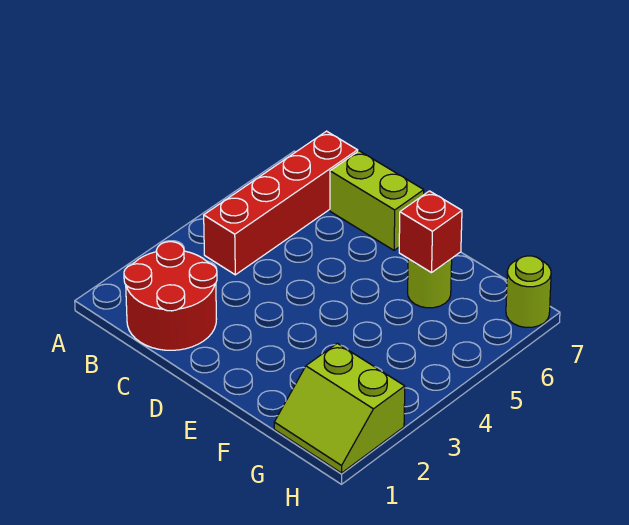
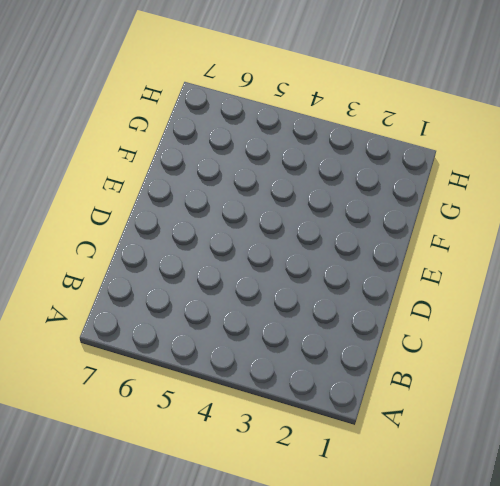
none -> red 2x2 round brick [124,242,217,350]
none -> red 1x4 brick [204,131,358,275]

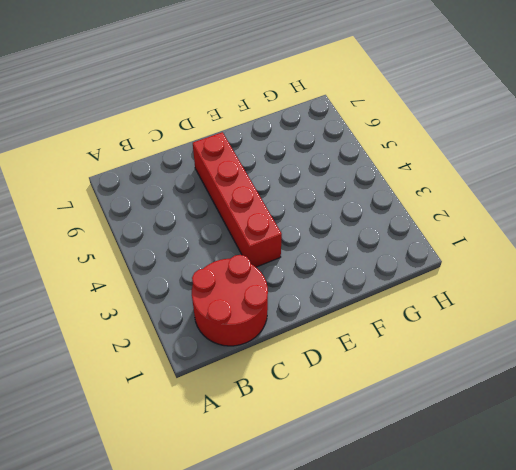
red 1x4 brick [193,132,282,267] -> red 1x4 brick moved to [204,131,358,275]
none -> lime 1x2 brick [330,151,424,250]
none -> lime 1x1 round brick [408,259,452,308]

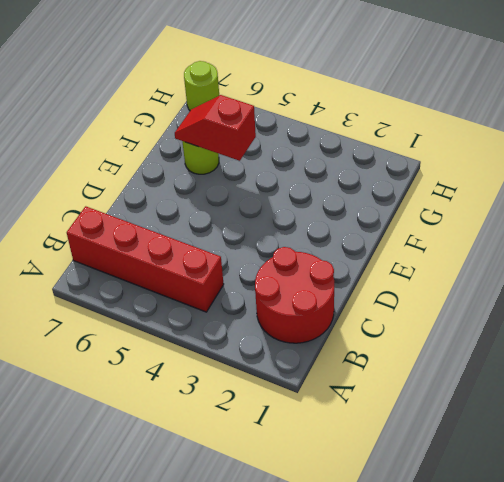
red 1x2 slope [175,95,256,161] -> red 1x1 brick [399,191,462,273]
none -> lime 1x2 brick [330,151,424,250]
none -> lime 2x2 slope [274,343,405,473]

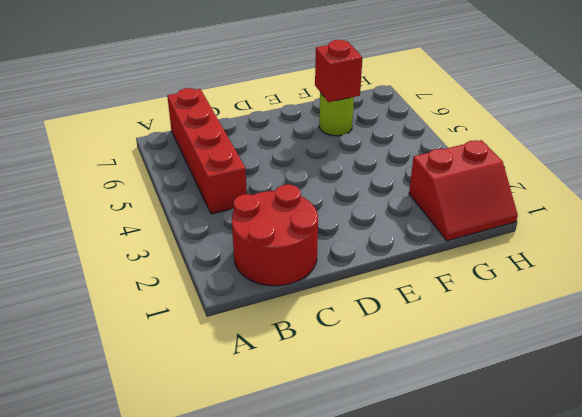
red 2x2 slope [409,140,518,241] -> lime 2x2 slope [274,343,405,473]
none -> lime 1x2 brick [330,151,424,250]
none -> lime 1x1 round brick [506,256,551,327]

